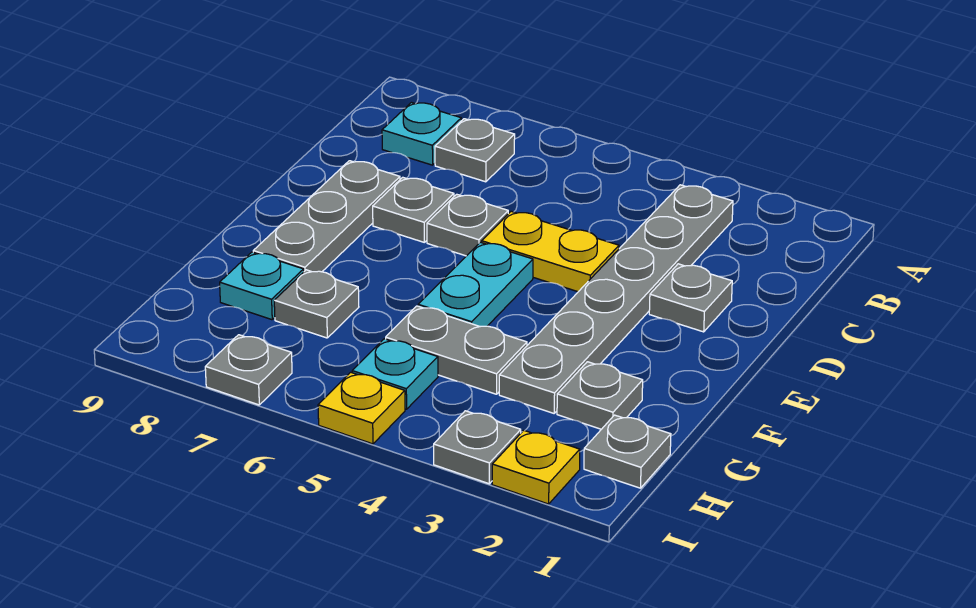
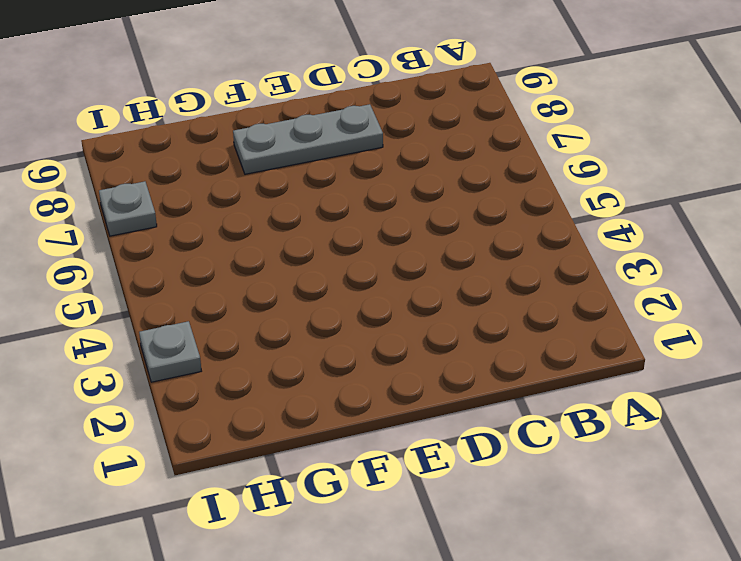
none -> grey 1x6 plate [499,185,733,413]
none -> grey 1x1 plate [435,119,515,182]
none -> cyan 1x1 plate [382,103,461,165]

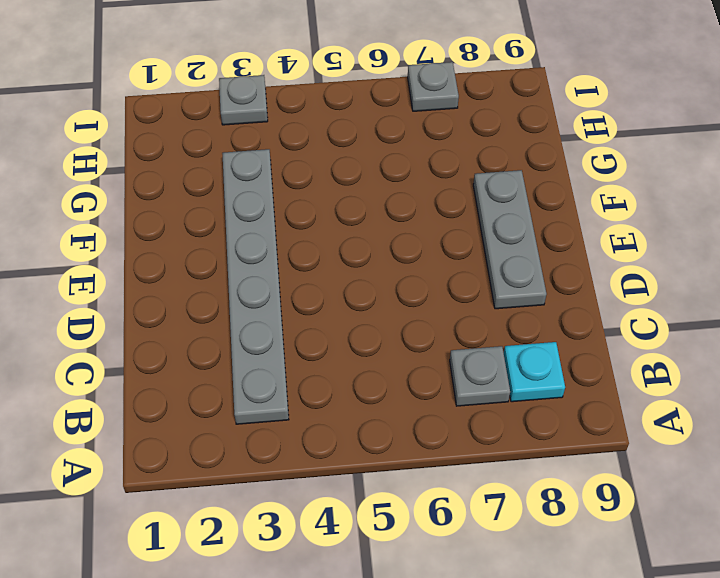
none -> grey 1x1 plate [649,264,732,332]
none -> yellow 1x2 plate [482,211,619,292]
none -> grey 1x1 plate [427,194,508,256]

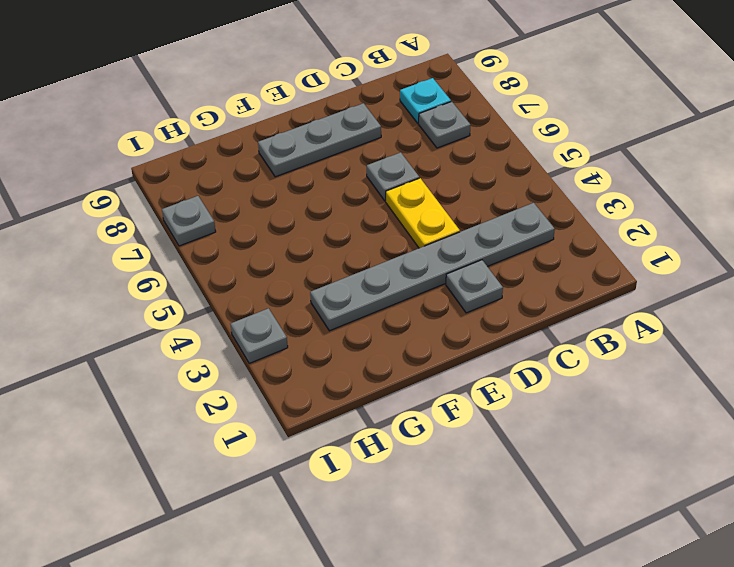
none -> grey 1x1 plate [373,177,454,242]
none -> cyan 1x2 plate [418,242,533,327]
none -> grey 1x1 plate [557,362,643,429]

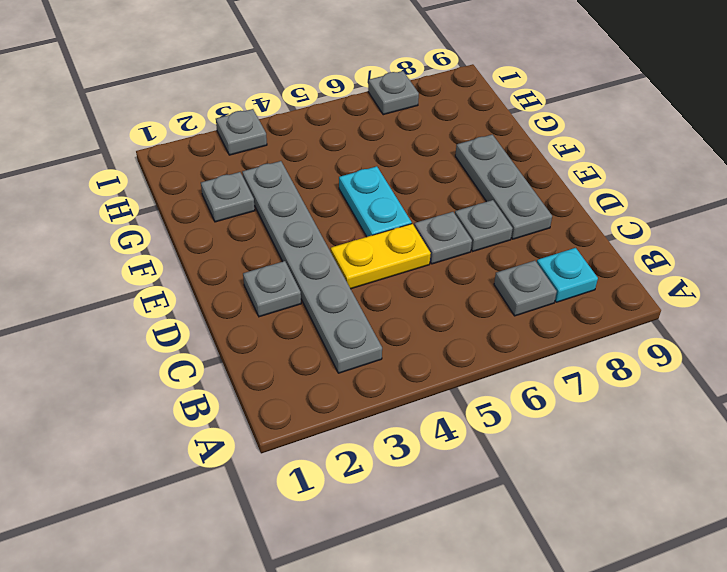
none -> grey 1x2 plate [386,306,527,394]
none -> grey 1x1 plate [274,270,359,338]
none -> cyan 1x1 plate [220,252,304,320]

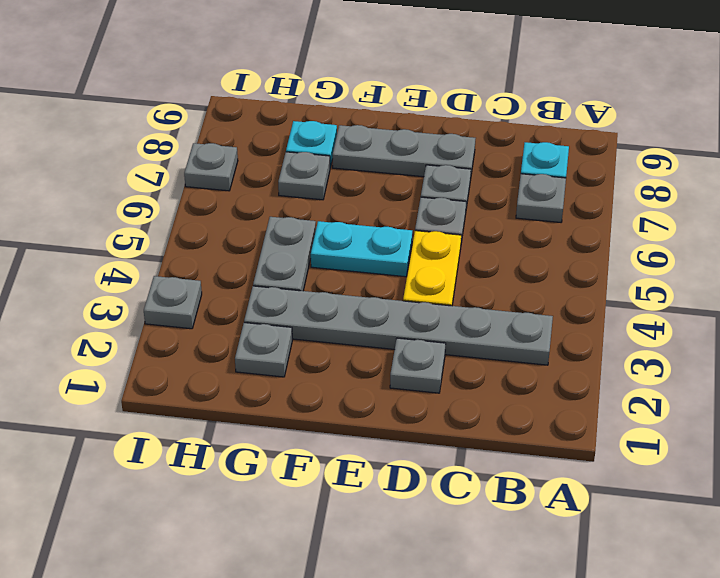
none -> grey 1x1 plate [584,415,671,488]
none -> cyan 1x1 plate [352,339,438,409]
none -> yellow 1x1 plate [492,430,580,504]

